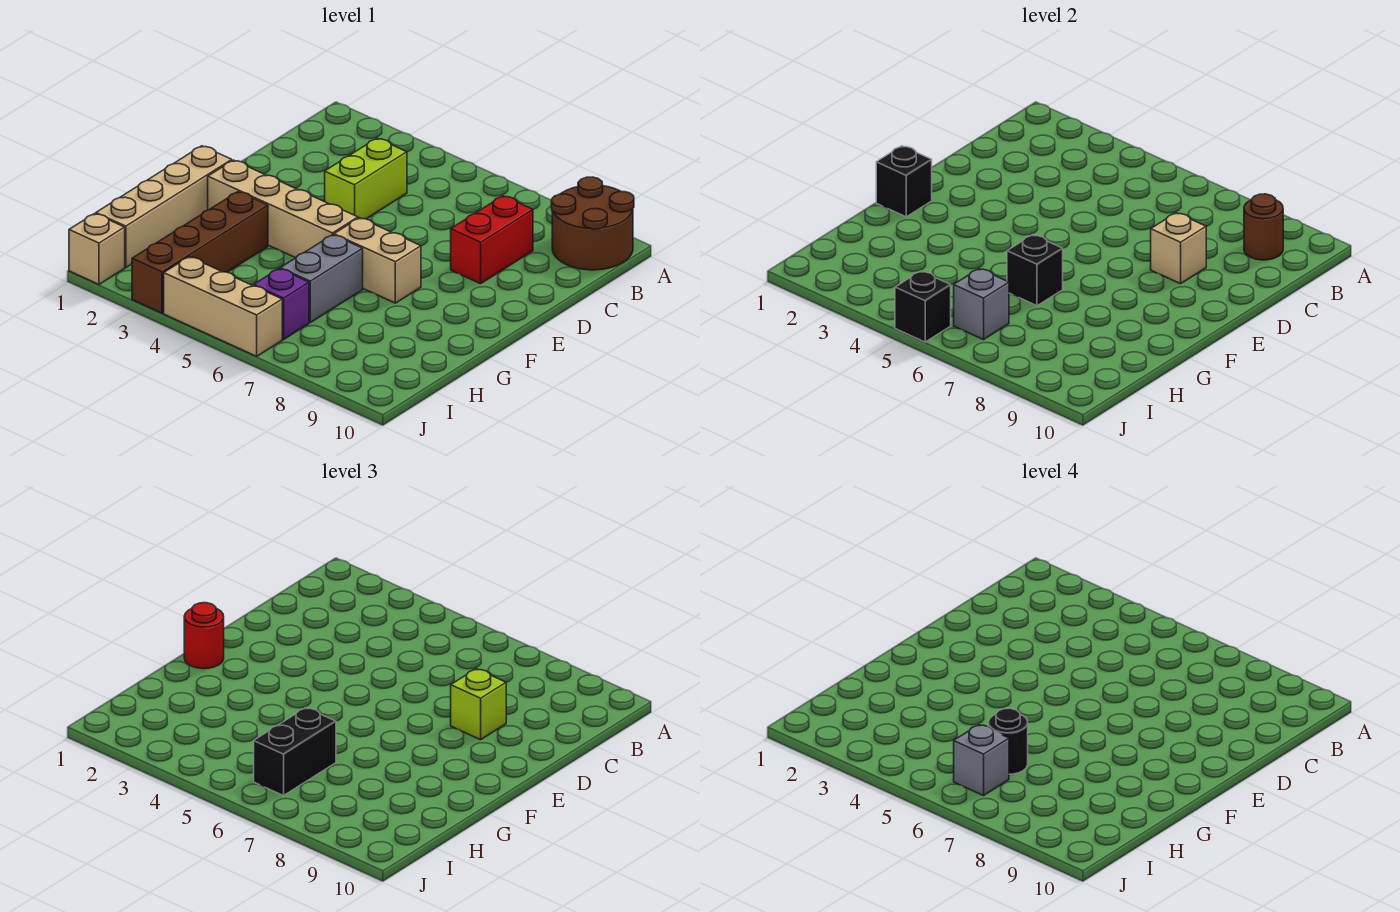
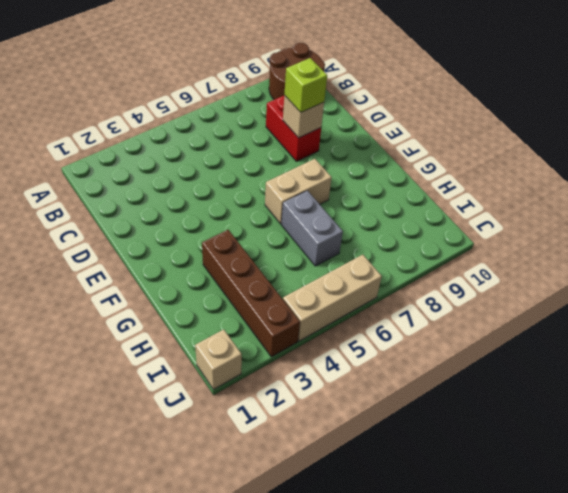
none -> lime 1x2 brick [325,138,407,219]
none -> tan 1x4 brick [96,146,232,268]
none -> tan 1x4 brick [208,160,358,258]

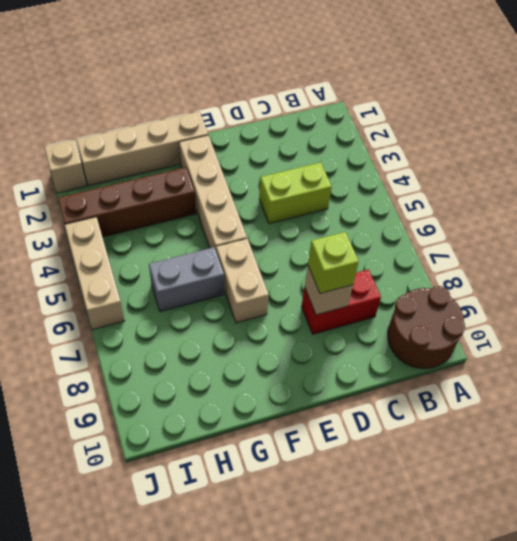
none -> purple 1x1 brick [254,269,309,340]
none -> brown 1x1 round brick [1244,194,1283,260]
none -> black 1x1 brick [876,146,932,217]

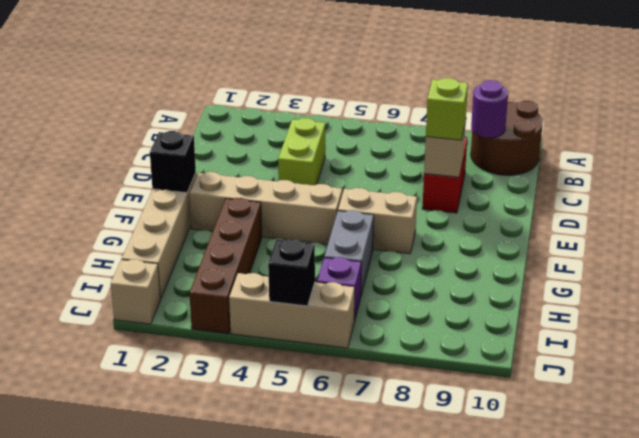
purple 1x1 round brick [471,80,508,138] -> brown 1x1 round brick [1244,194,1283,260]
none -> black 1x1 brick [1007,235,1063,306]
none -> grey 1x1 brick [954,269,1009,340]
none -> red 1x1 round brick [184,603,224,669]

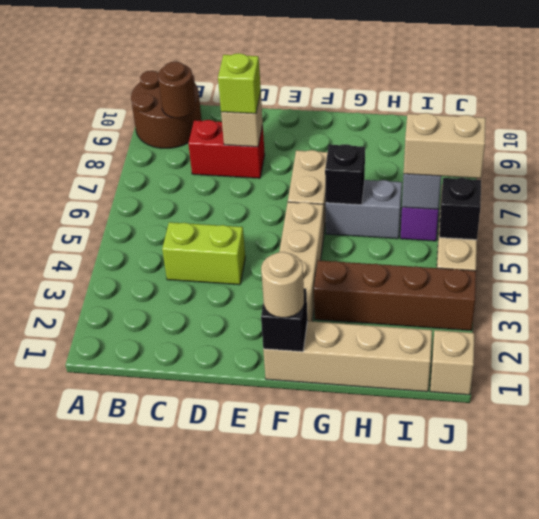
tan 1x1 round brick [261,252,304,318] -> red 1x1 round brick [184,603,224,669]
tan 1x2 brick [404,113,486,178] -> black 1x2 brick [254,708,336,796]
none -> black 1x1 round brick [988,708,1028,774]
none -> grey 1x1 brick [954,725,1009,796]

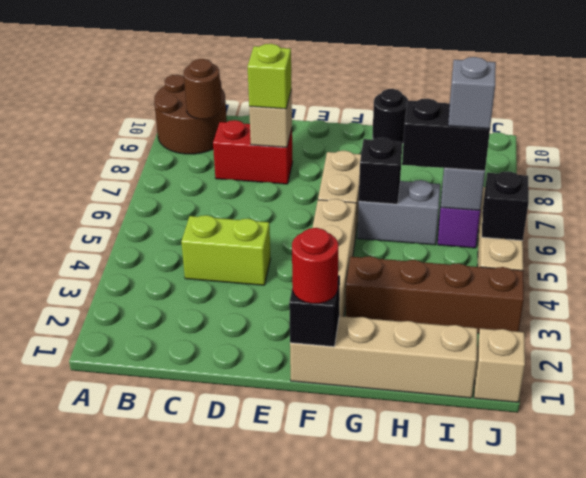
black 1x1 round brick [372,89,408,144] -> black 1x1 round brick moved to [988,708,1028,774]

